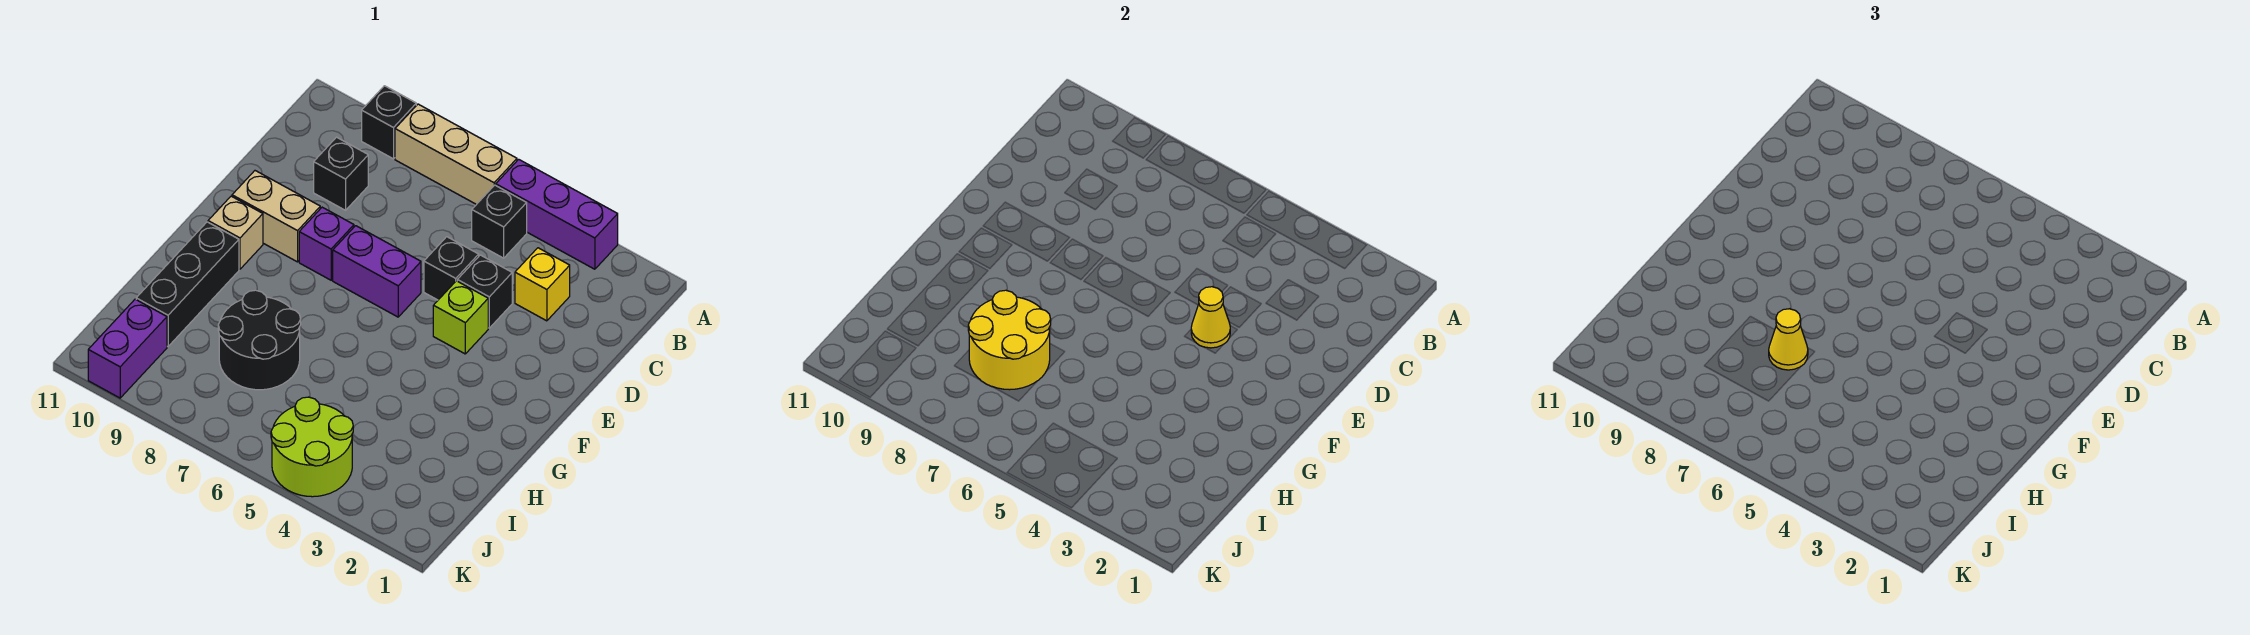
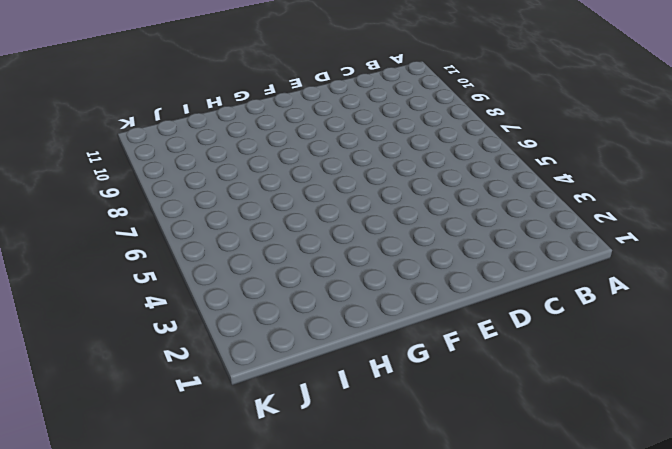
none -> purple 1x3 brick [496,159,618,269]
none -> tan 1x3 brick [395,104,517,204]
none -> black 1x1 brick [362,86,416,159]

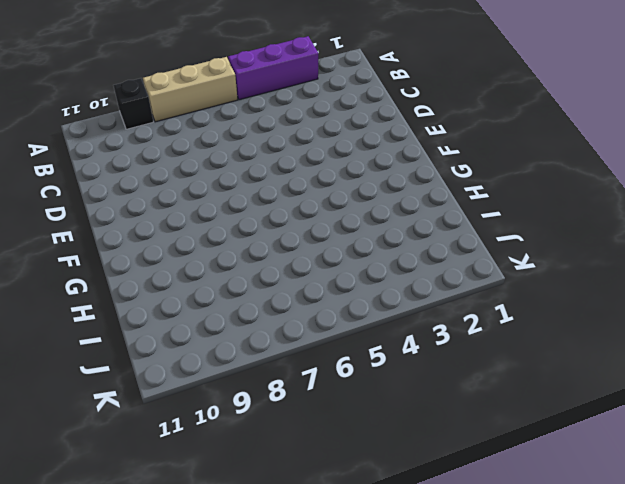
none -> black 1x1 brick [472,185,527,258]
none -> yellow 1x1 brick [515,248,570,321]
none -> black 1x1 brick [314,137,368,210]

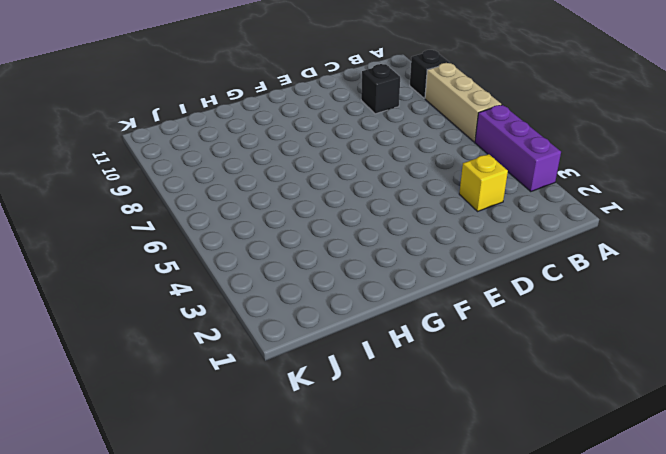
none -> black 1x1 brick [472,185,527,258]
none -> black 1x1 brick [457,255,512,328]
none -> black 1x1 brick [424,237,479,300]

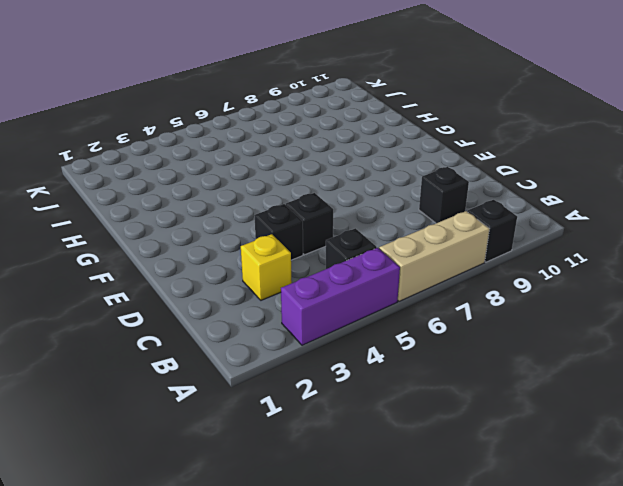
none -> lime 1x1 brick [433,281,488,354]
none -> purple 1x2 brick [333,226,421,317]
none -> purple 1x1 brick [299,207,354,280]

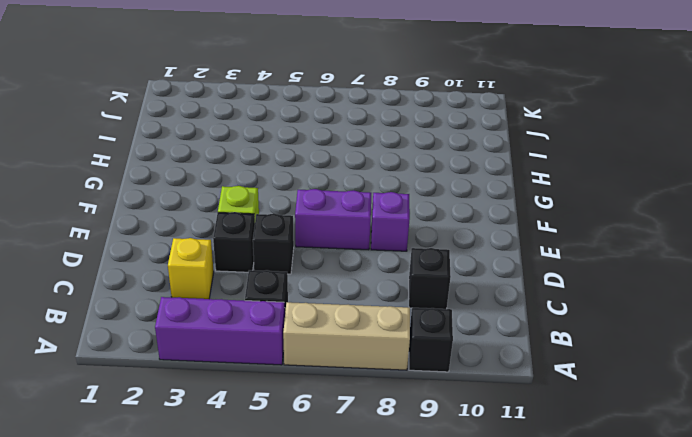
none -> tan 1x2 brick [232,171,320,262]
none -> tan 1x1 brick [208,196,263,269]
none -> black 1x3 brick [136,222,239,346]

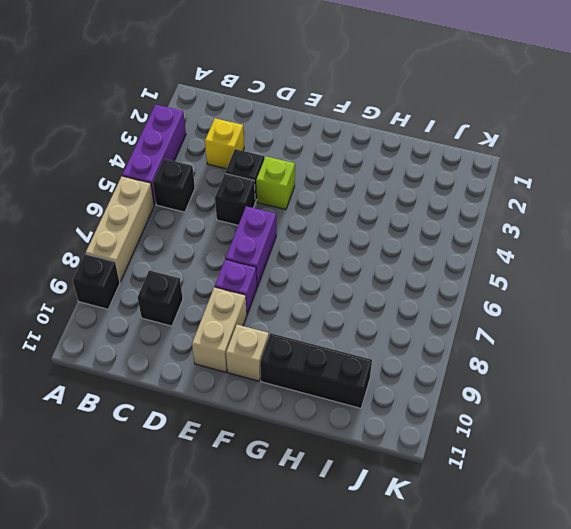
none -> black 2x2 round brick [218,290,301,390]
none -> lime 2x2 round brick [271,397,353,497]
none -> purple 1x2 brick [88,299,167,398]

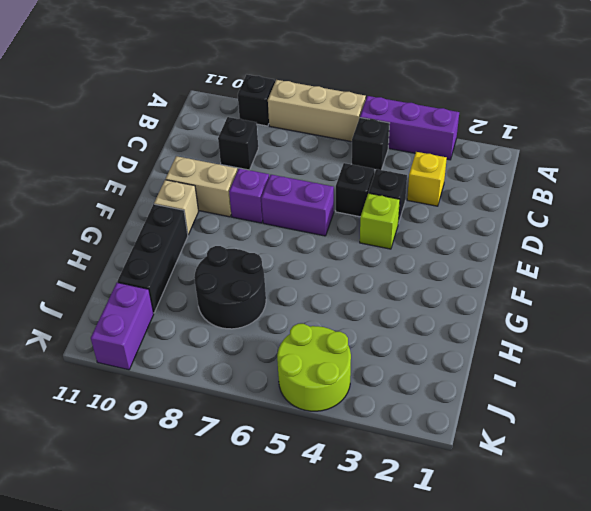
none -> yellow 1x1 cone [1191,287,1230,348]
none -> yellow 2x2 round brick [968,290,1051,390]
none -> yellow 1x1 cone [1769,309,1808,370]

